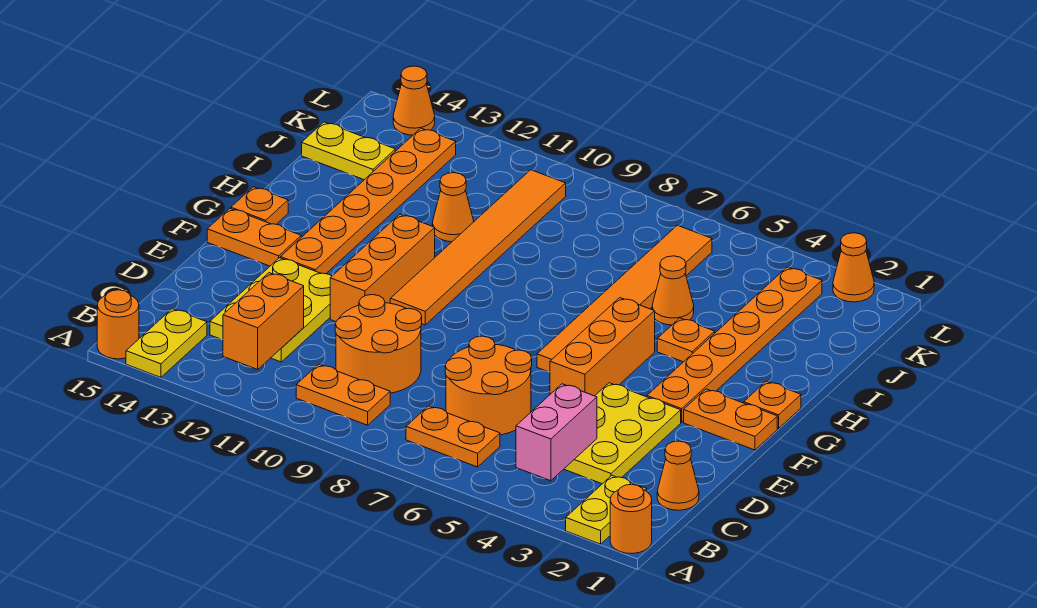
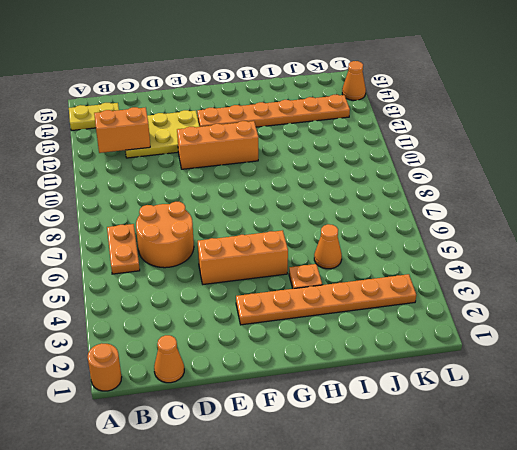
none -> yellow 1x2 plate [566,476,647,544]
none -> orange 1x1 round brick [97,290,139,359]
none -> orange 1x2 plate [296,364,390,425]

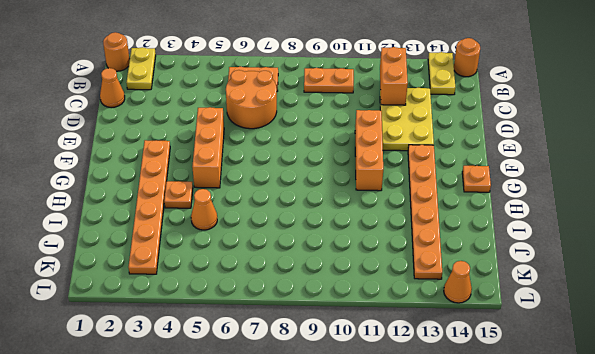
none -> yellow 2x3 plate [564,383,681,484]
none -> orange 2x2 round brick [335,295,422,393]
none -> orange 1x2 plate [684,389,777,450]

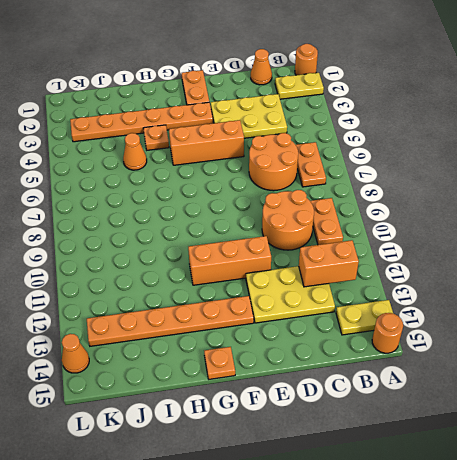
none -> orange 1x6 tile [537,225,712,372]
none -> orange 1x6 tile [390,170,566,325]
none -> orange 1x2 plate [207,208,301,266]

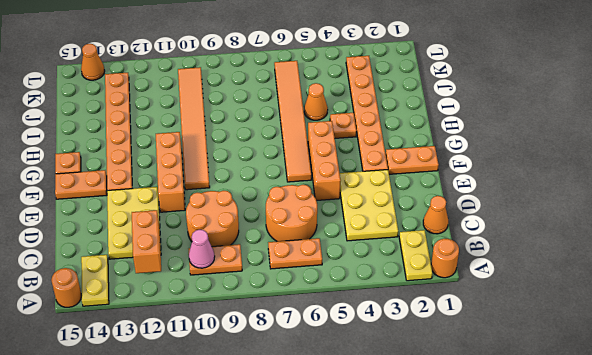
pink 1x1 cone [189,230,215,268] -> none
none -> orange 1x1 plate [744,381,801,428]
none -> orange 1x1 cone [432,173,474,242]
none -> yellow 1x2 plate [302,122,395,180]

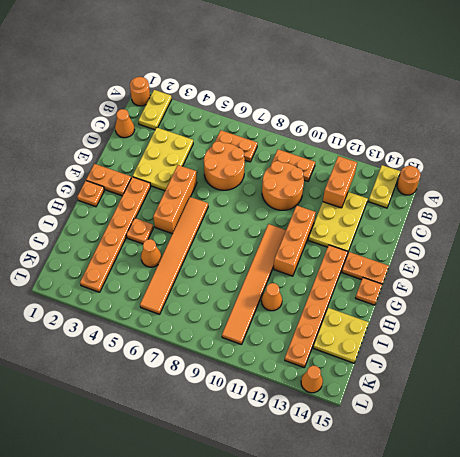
yellow 2x2 plate [313,308,369,363] -> yellow 1x2 plate [302,122,395,180]
none -> orange 1x1 cone [833,233,874,302]
none -> pink 1x2 brick [516,384,597,481]

